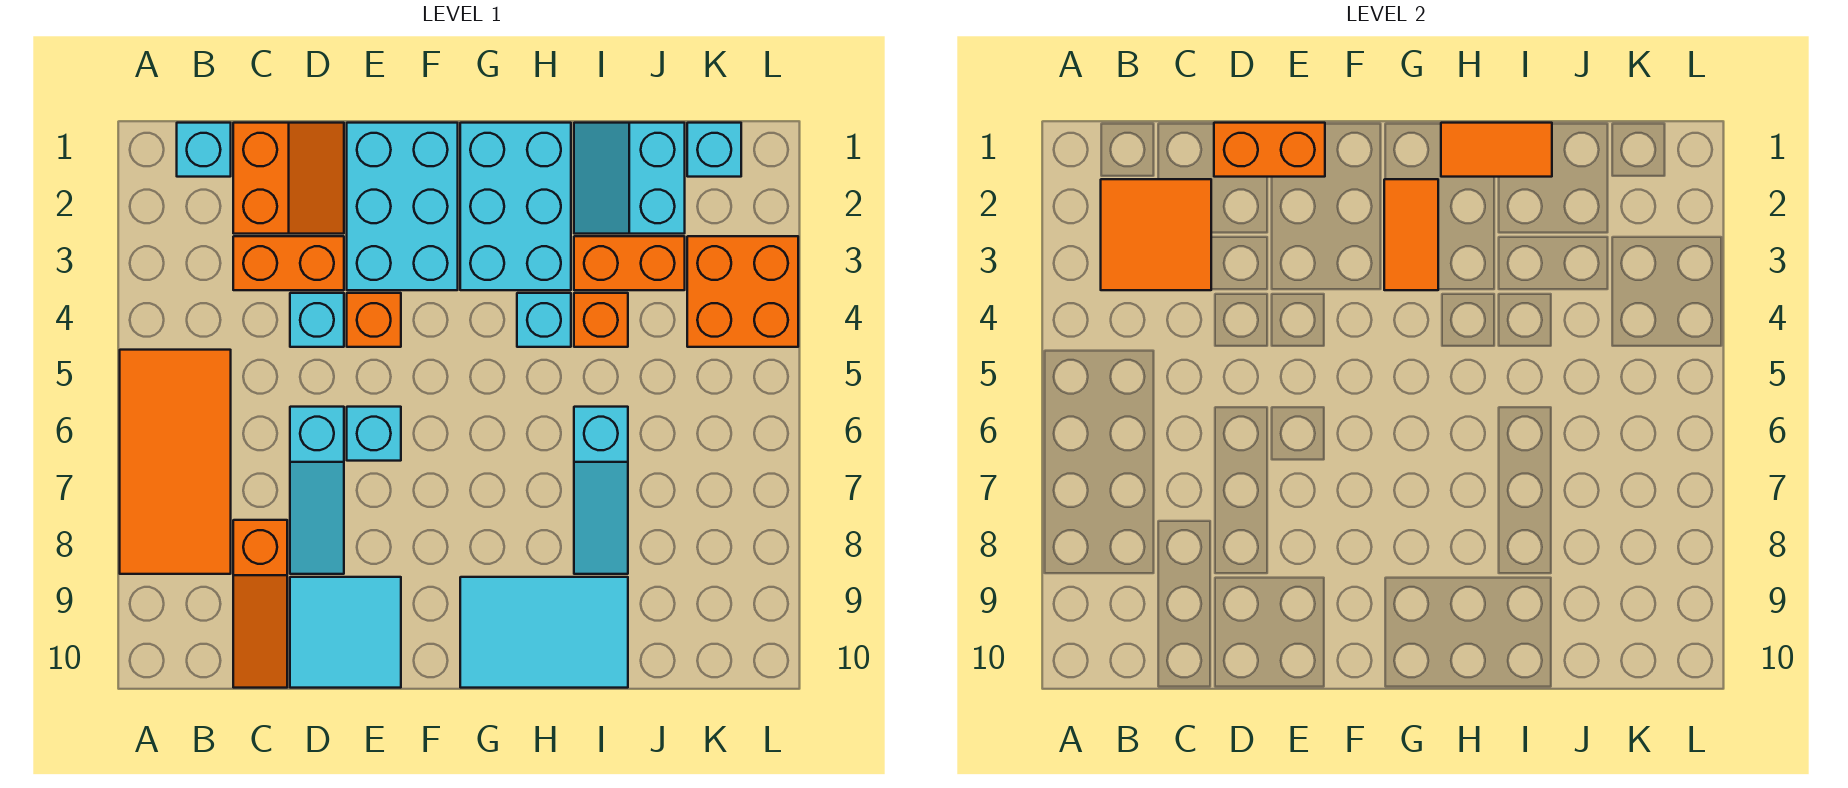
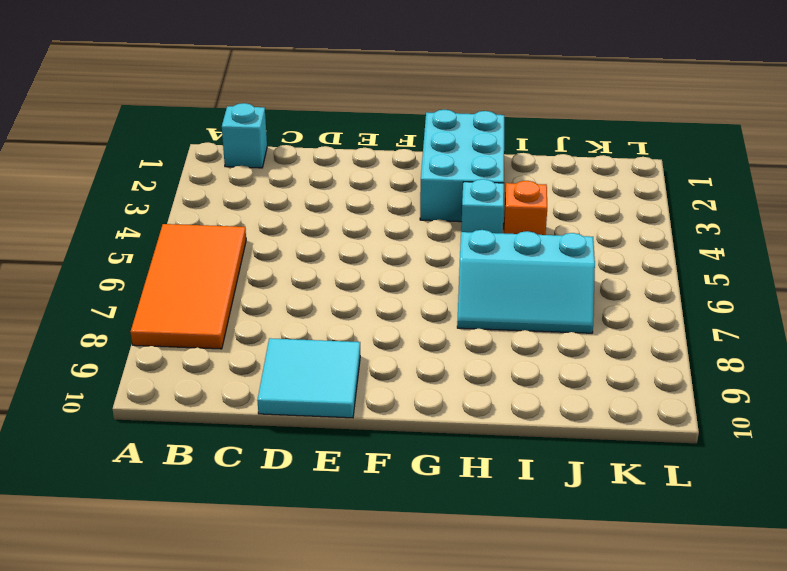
cyan 2x3 slope [457,230,595,333] -> cyan 1x3 slope [574,407,628,574]
none -> orange 2x2 slope [233,123,344,234]
none -> orange 1x2 brick [233,236,344,290]
none -> orange 1x3 slope [233,520,287,688]

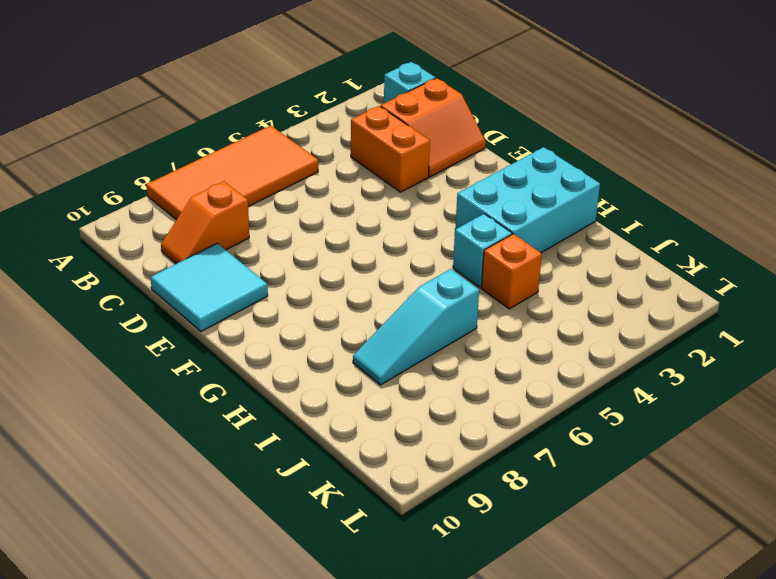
orange 1x2 slope [161,181,249,264] -> orange 1x3 slope [233,520,287,688]
none -> cyan 1x1 brick [290,293,344,347]
none -> cyan 1x3 slope [290,407,344,574]
none -> cyan 2x3 brick [347,123,458,290]

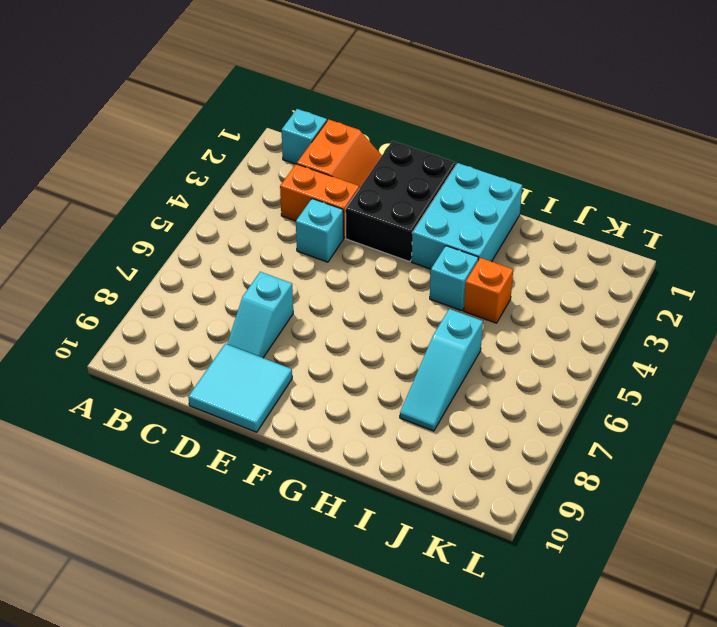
cyan 1x2 slope [227,272,293,358] -> cyan 1x3 slope [290,407,344,574]
black 2x3 brick [346,141,456,262] -> cyan 2x3 brick [347,123,458,290]
none -> orange 2x4 tile [120,350,231,574]
none -> orange 1x3 slope [233,520,287,688]
none -> orange 1x1 brick [347,293,401,347]

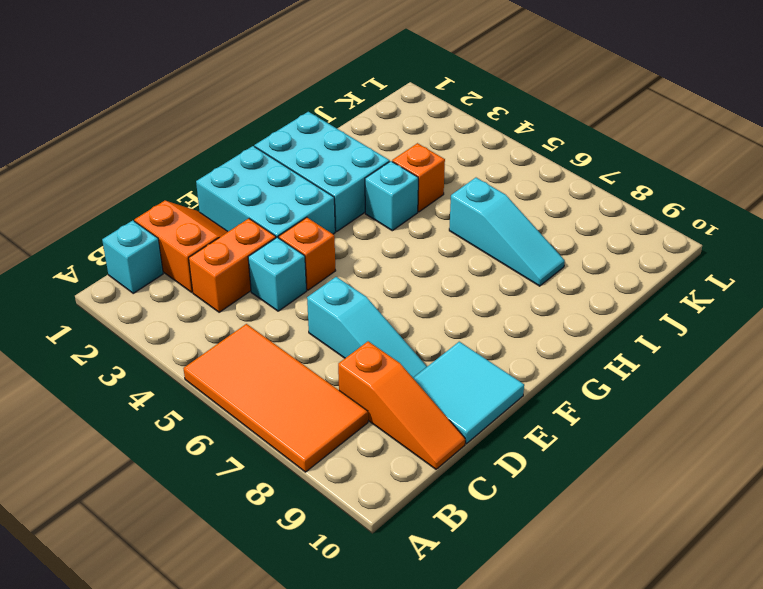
none -> cyan 1x1 brick [347,407,401,461]
none -> cyan 2x3 tile [460,577,628,688]
none -> cyan 2x2 slope [574,123,685,234]

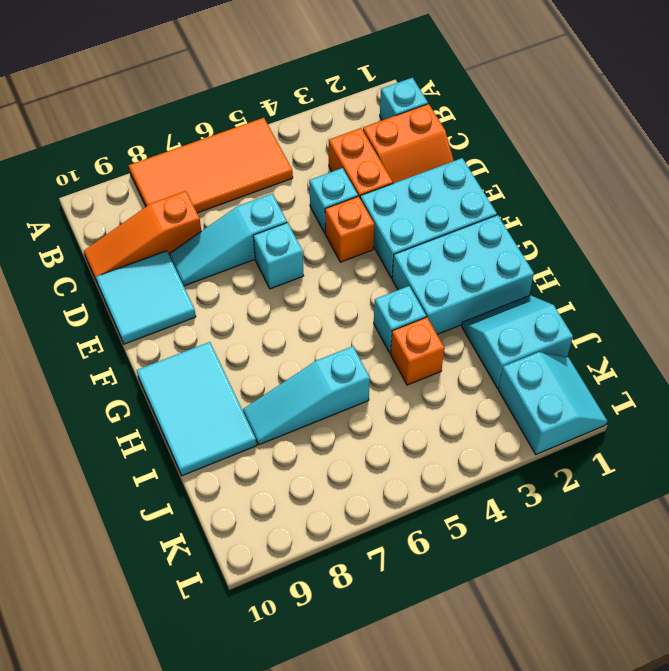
cyan 2x2 slope [498,352,607,454] -> cyan 1x1 brick [687,123,741,177]
none -> orange 1x2 brick [574,236,685,290]
none -> orange 2x2 brick [687,236,798,347]
none -> orange 2x2 tile [1101,179,1211,290]

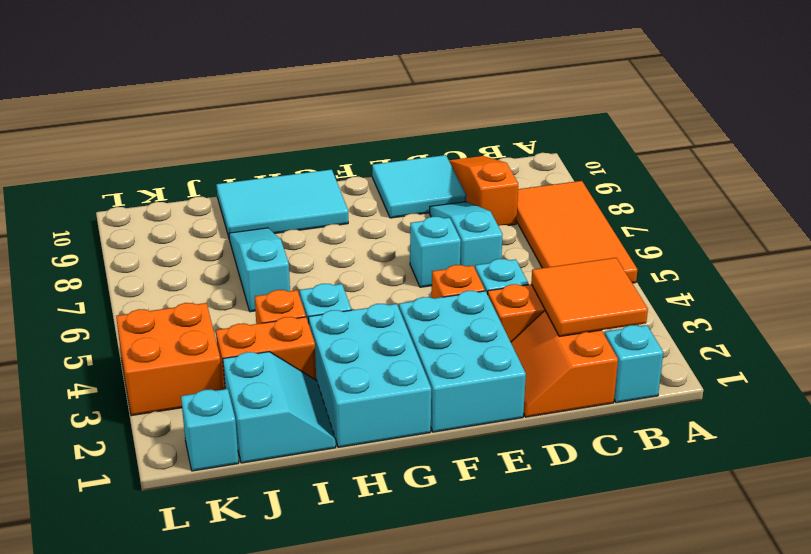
none -> orange 1x2 brick [1214,123,1325,177]
none -> orange 1x2 tile [1384,179,1438,290]
none -> orange 1x2 tile [1441,123,1552,177]

